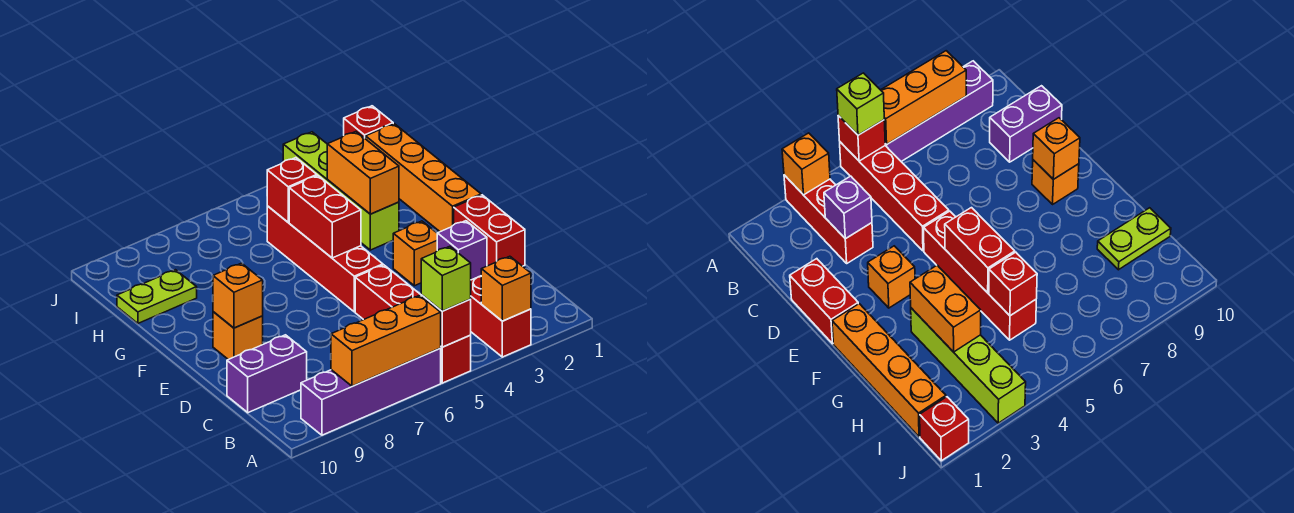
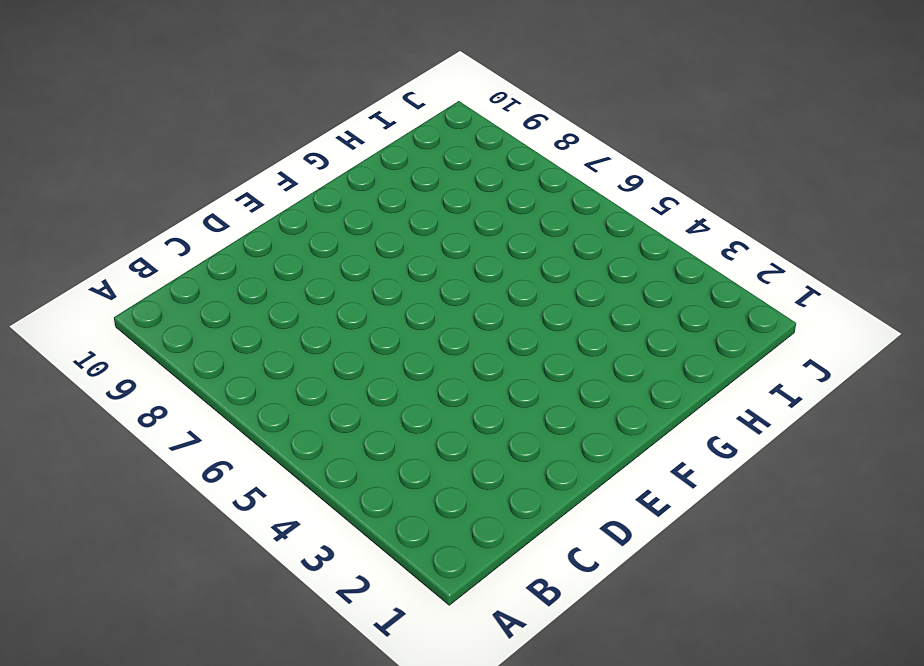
none -> red 1x3 brick [471,276,531,357]
none -> red 1x4 brick [355,265,471,383]
none -> purple 1x4 brick [301,348,441,435]

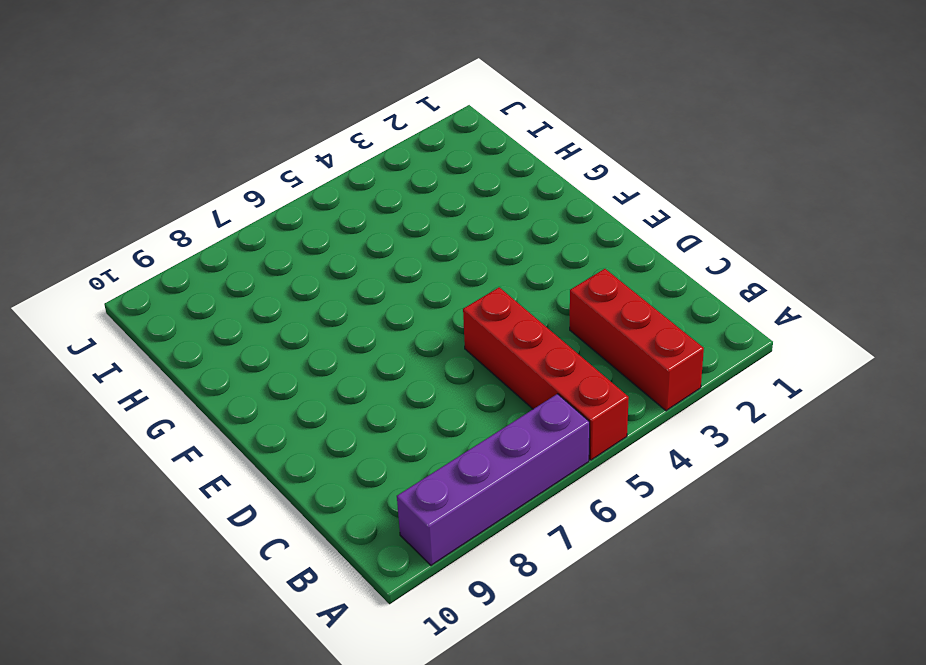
none -> purple 1x2 brick [227,335,307,413]
none -> red 1x2 brick [454,195,525,266]
none -> orange 1x1 brick [393,221,437,286]

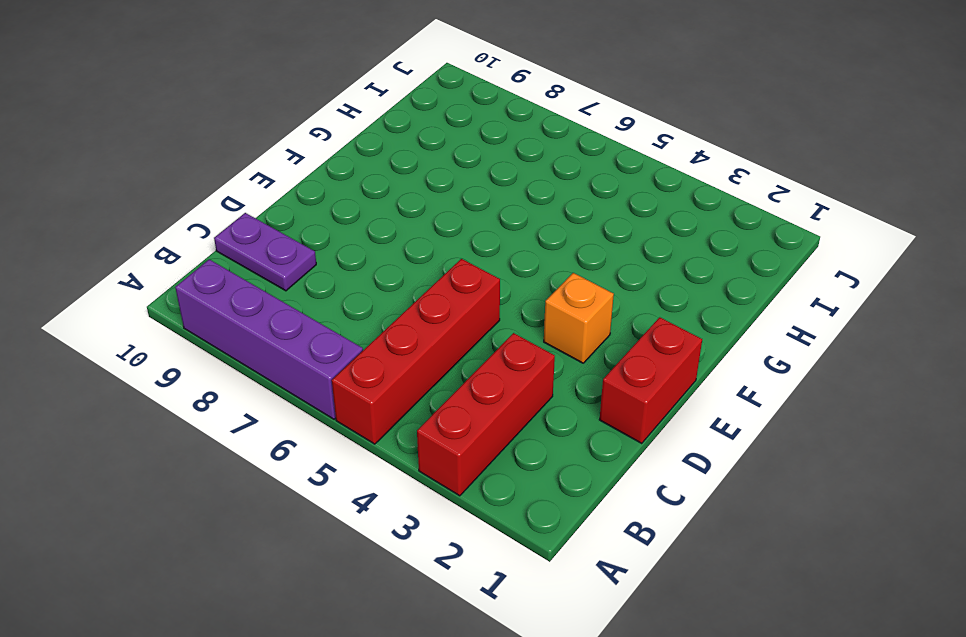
purple 1x2 plate [214,213,316,291] -> purple 1x2 brick [227,335,307,413]
none -> red 1x4 brick [267,206,383,312]
none -> orange 1x1 brick [213,312,263,360]
none -> orange 1x4 brick [366,124,481,232]

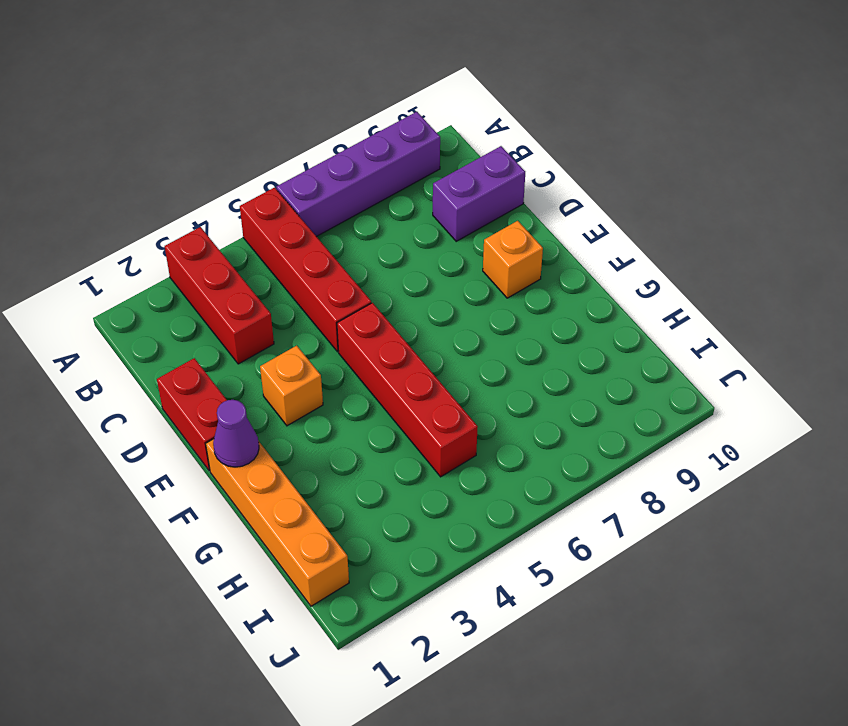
purple 1x1 cone [213,400,259,467] -> none
none -> lime 1x4 brick [283,132,399,250]
none -> lime 1x2 plate [117,270,197,323]
none -> red 1x1 brick [344,106,393,139]

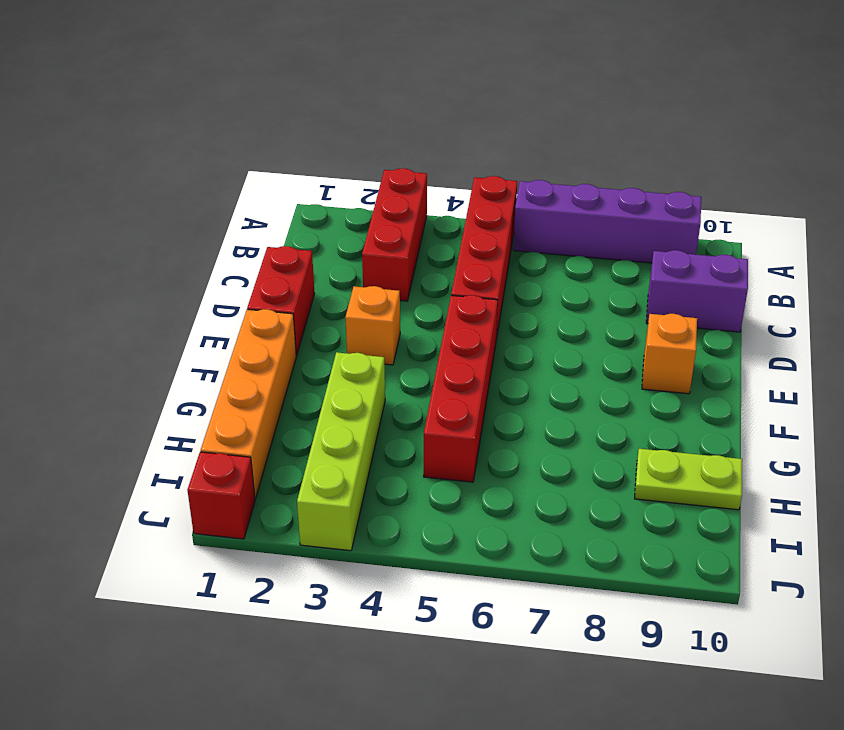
none -> orange 1x1 brick [481,256,531,321]
none -> red 1x1 brick [421,295,471,347]
none -> orange 1x3 brick [331,295,441,386]

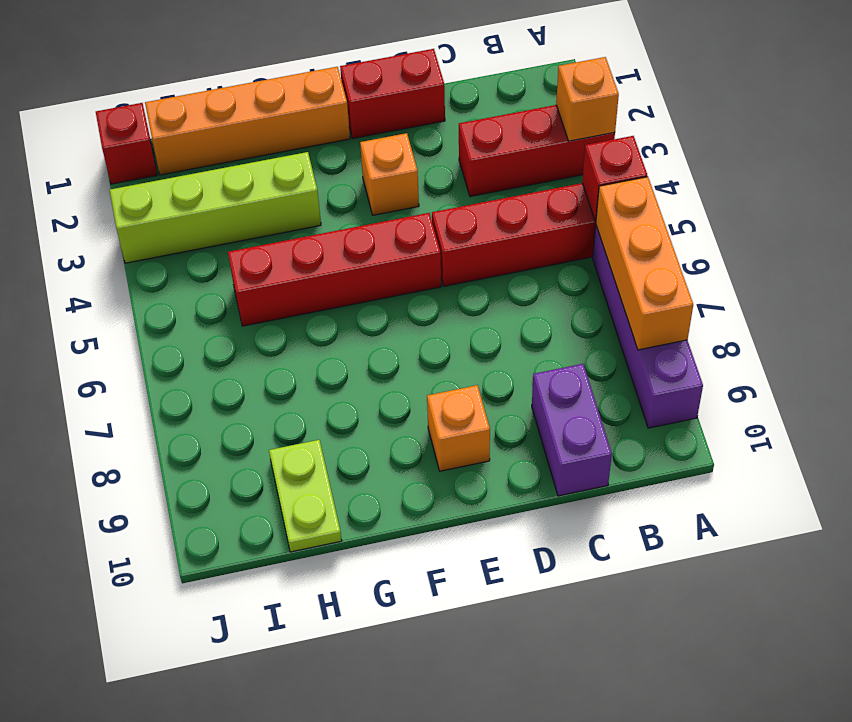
none -> purple 1x1 brick [437,221,487,280]
none -> orange 1x1 brick [213,263,263,328]
none -> red 1x2 brick [289,175,361,258]

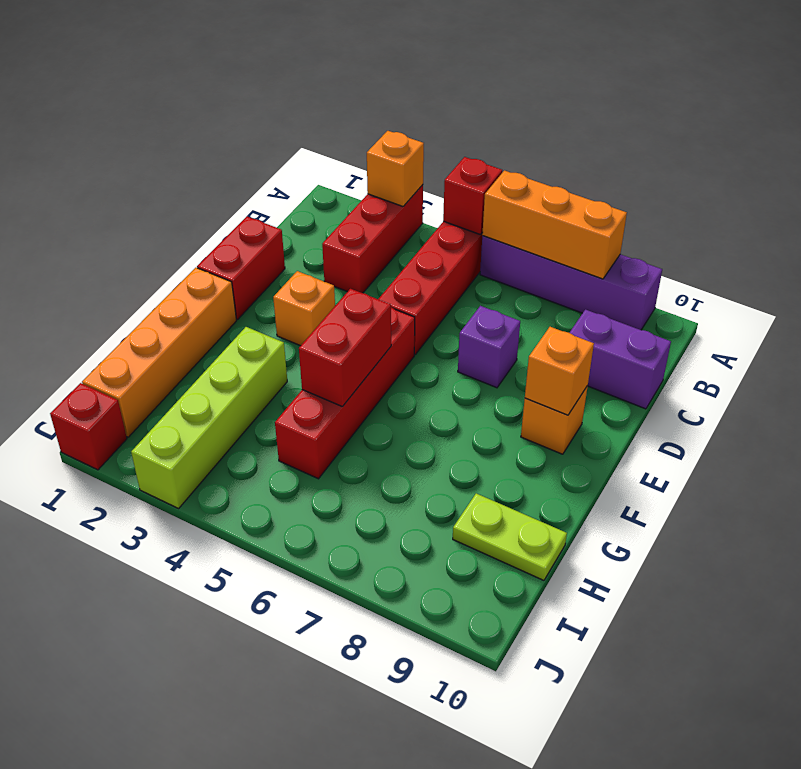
purple 1x1 brick [458,306,520,388] -> purple 1x1 brick moved to [437,221,487,280]
none -> orange 1x2 brick [327,132,399,214]
none -> red 1x1 brick [267,158,317,222]
none -> lime 1x1 brick [421,246,471,311]

